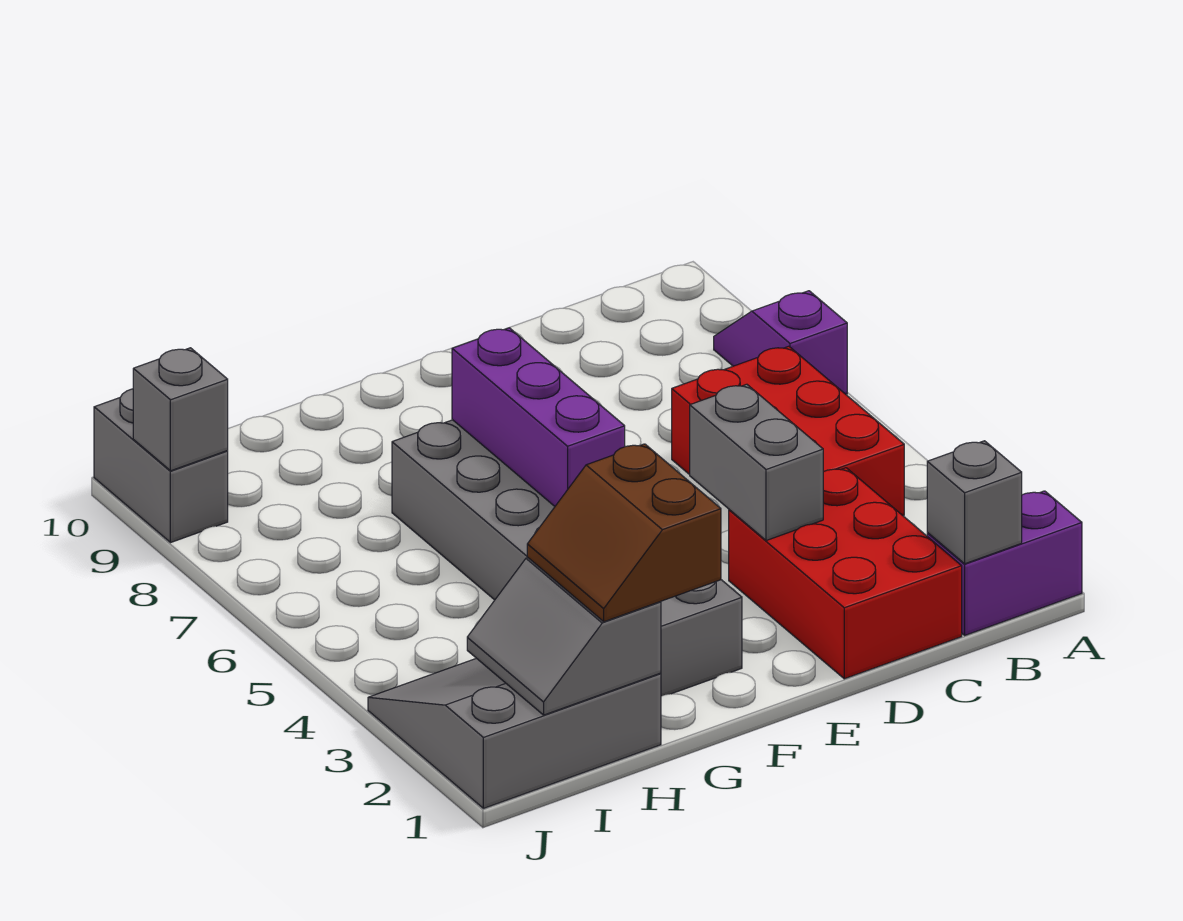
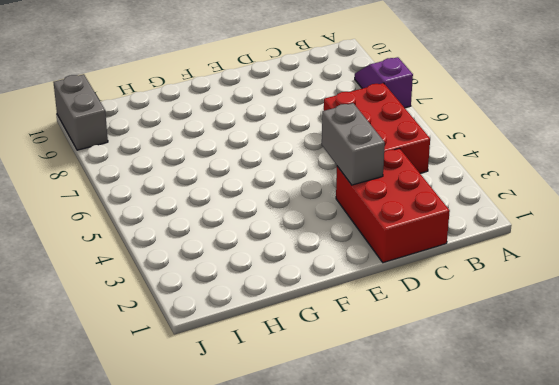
none -> purple 1x2 brick [927,491,1082,635]
none -> grey 2x6 brick [392,420,742,696]
none -> grey 3x3 slope [368,658,661,808]

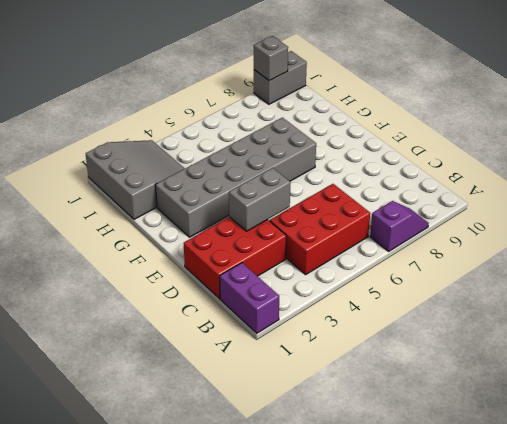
none -> grey 1x1 brick [927,441,1022,564]
none -> purple 1x3 brick [452,328,625,506]
none -> grey 2x2 slope [467,558,661,715]

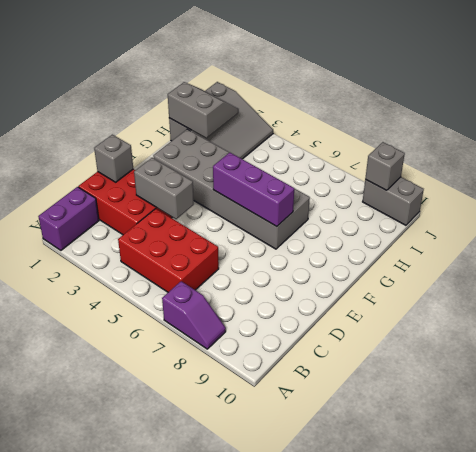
grey 1x1 brick [94,135,133,182] -> grey 1x1 brick moved to [927,441,1022,564]
none -> brown 2x2 slope [527,444,721,622]

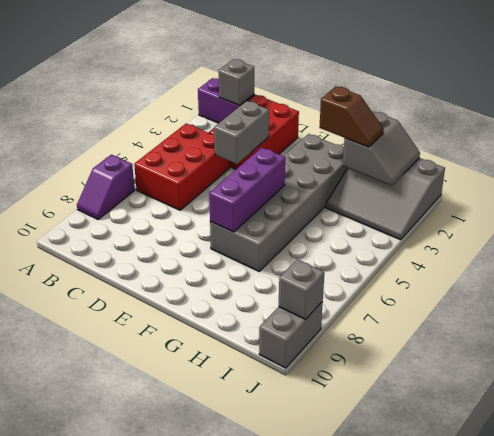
brown 1x2 slope [319,86,383,147] -> brown 2x2 slope [527,444,721,622]

